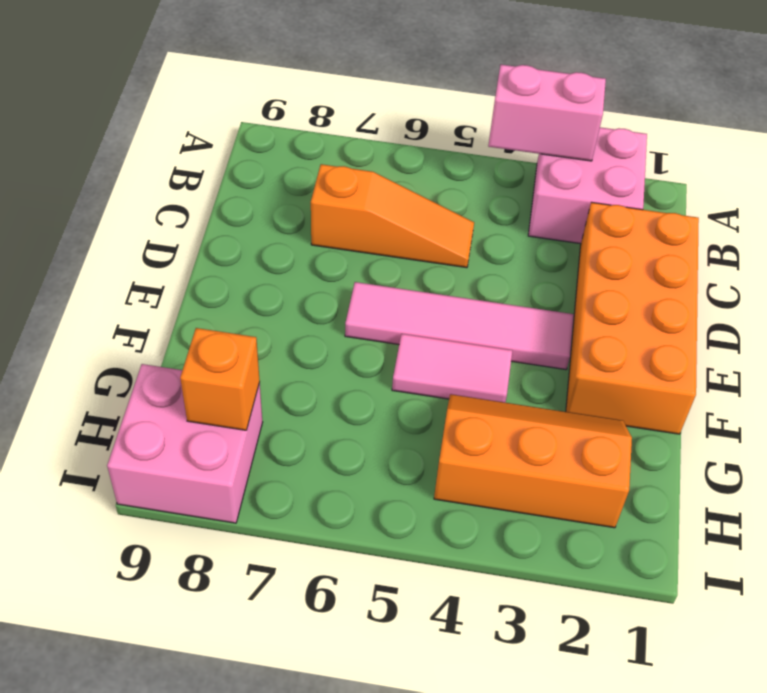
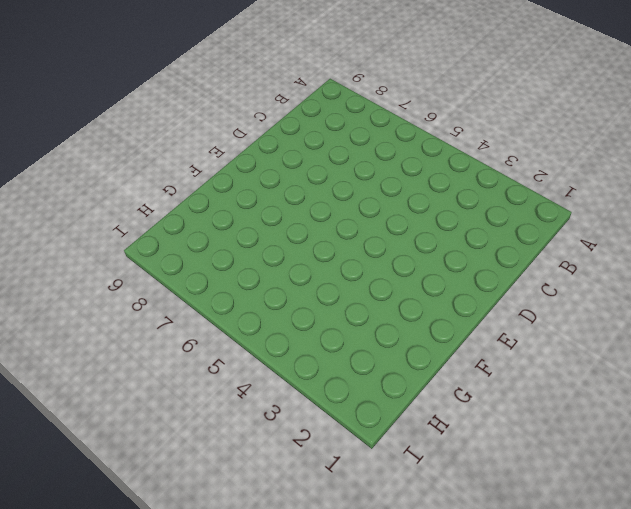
none -> pink 2x2 brick [528,127,647,244]
none -> orange 2x4 brick [566,202,699,434]

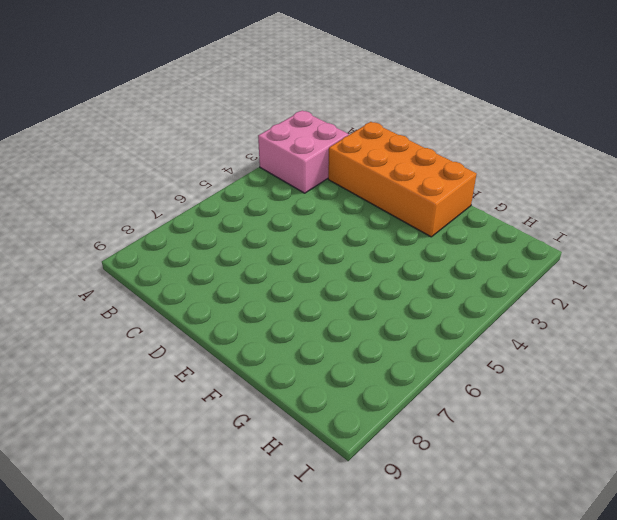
none -> orange 1x3 slope [311,164,474,268]
none -> pink 1x4 tile [345,282,574,370]

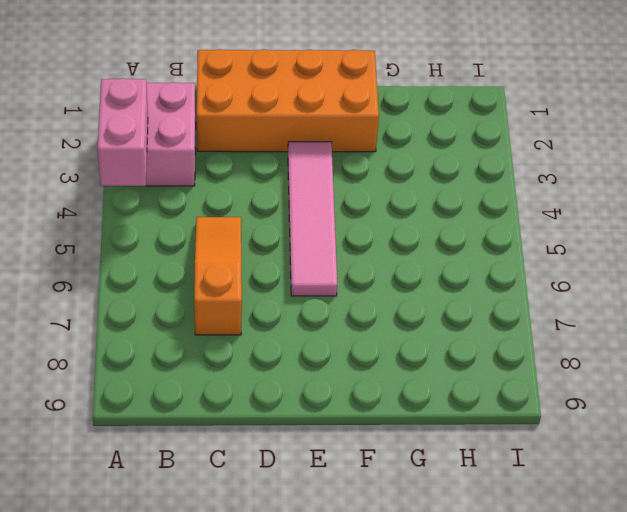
none -> pink 1x2 tile [392,334,512,403]
none -> orange 2x3 slope [434,394,632,528]

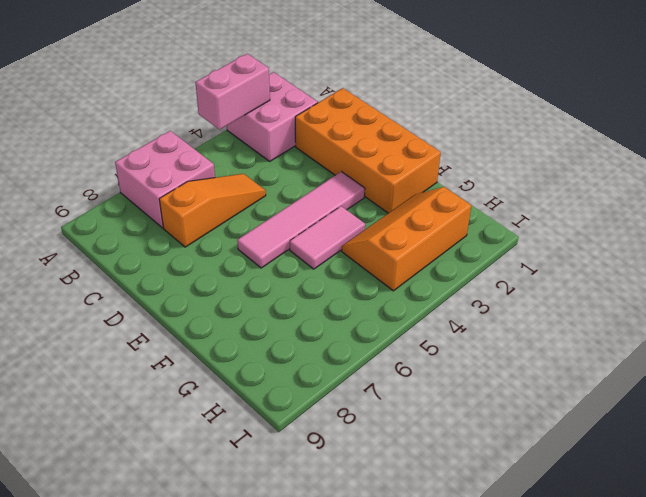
pink 2x2 brick [115,131,215,228] -> pink 2x2 brick moved to [107,364,263,523]
none -> orange 1x1 brick [180,328,260,430]

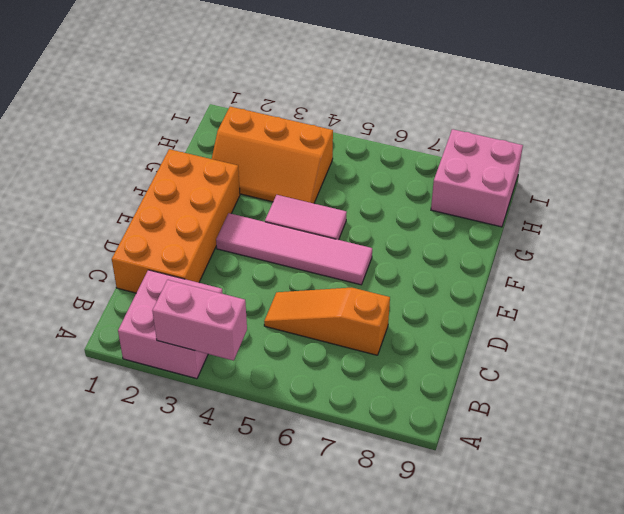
none -> orange 1x1 brick [180,328,260,430]

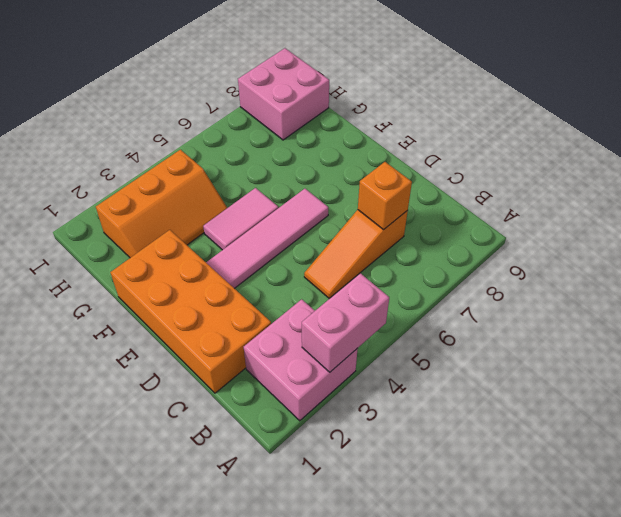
orange 1x1 brick [358,162,412,230] -> orange 1x1 brick moved to [180,328,260,430]

